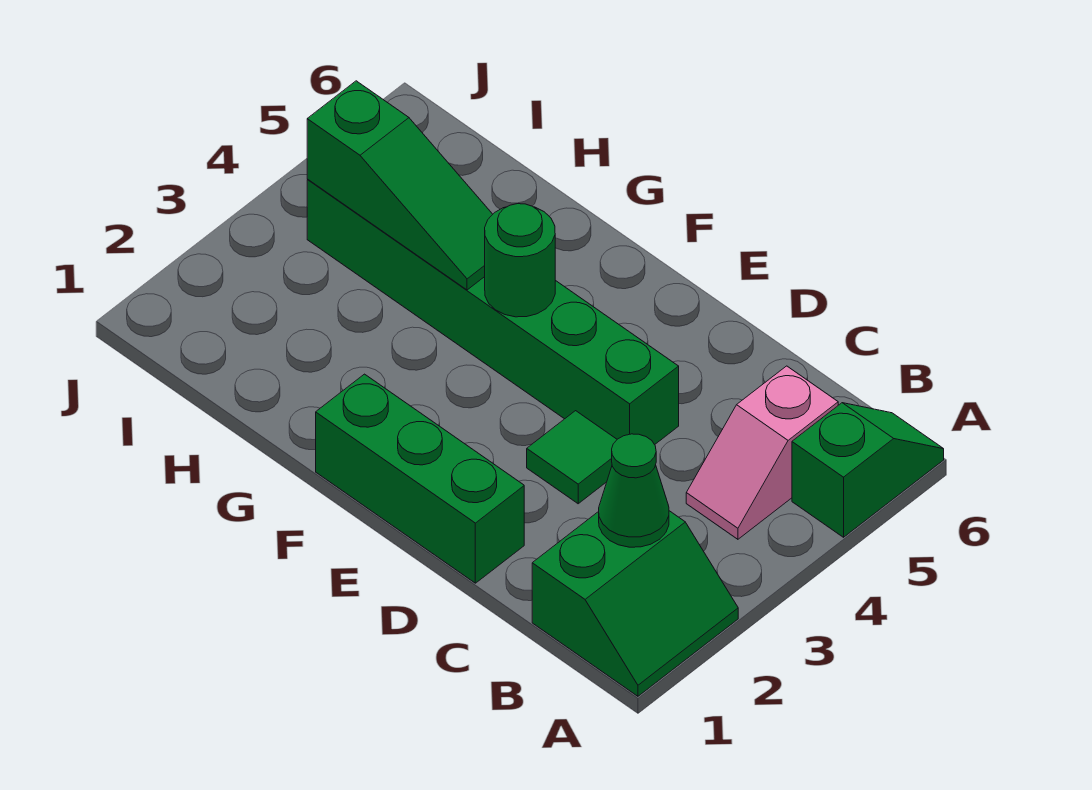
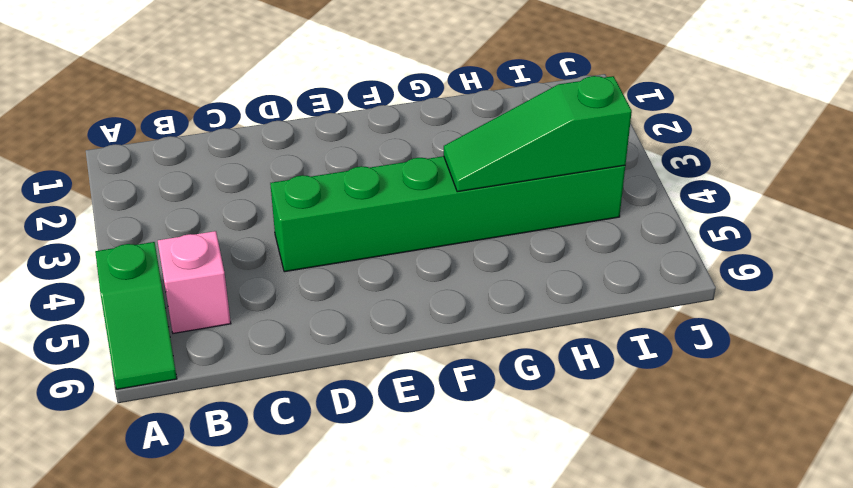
none -> green 2x2 slope [532,511,738,696]
none -> green 1x3 brick [316,374,524,583]

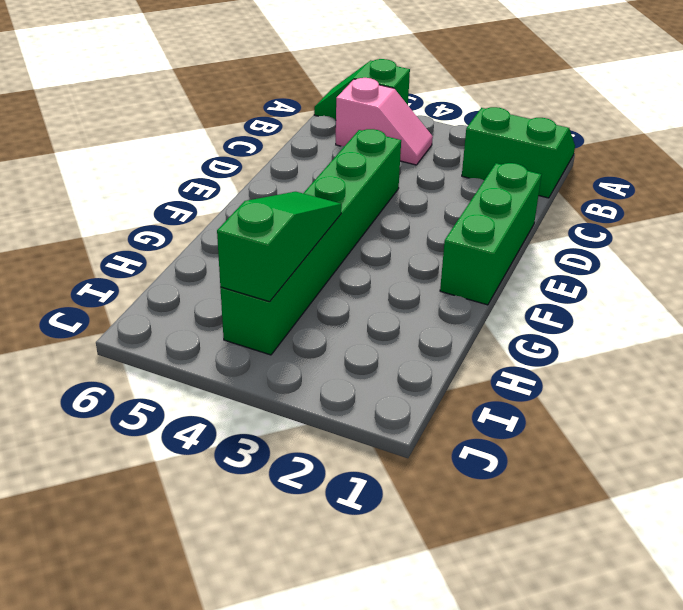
none -> green 1x1 tile [527,411,617,504]
none -> green 1x1 cone [599,434,669,547]

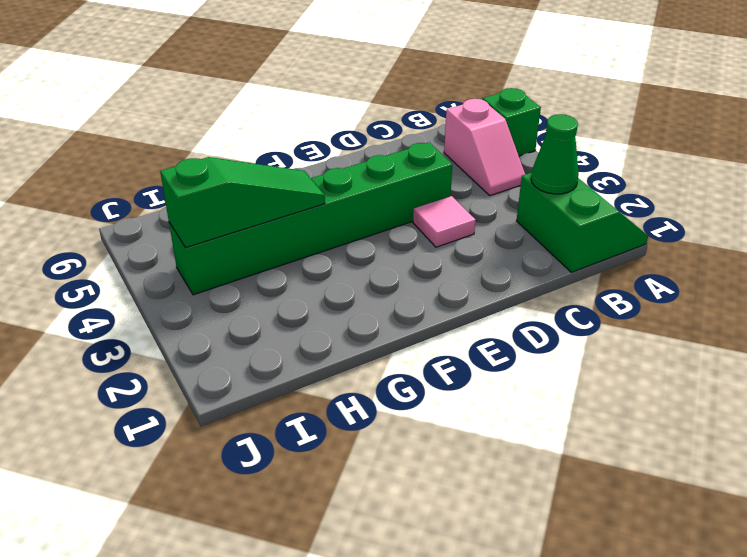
pink 1x1 tile [413,196,475,247] -> green 1x1 tile [527,411,617,504]
none -> green 1x3 brick [316,374,524,583]
none -> green 1x1 round brick [485,204,555,317]

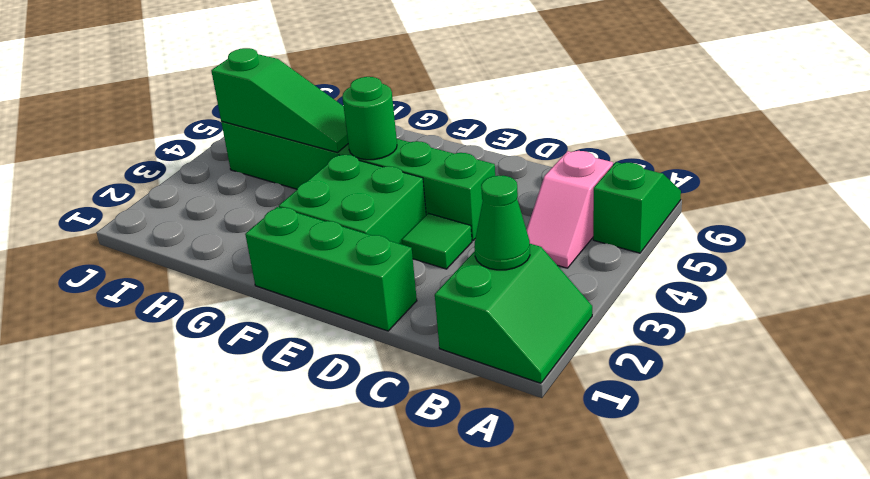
green 2x2 brick [279,155,426,245] -> none

